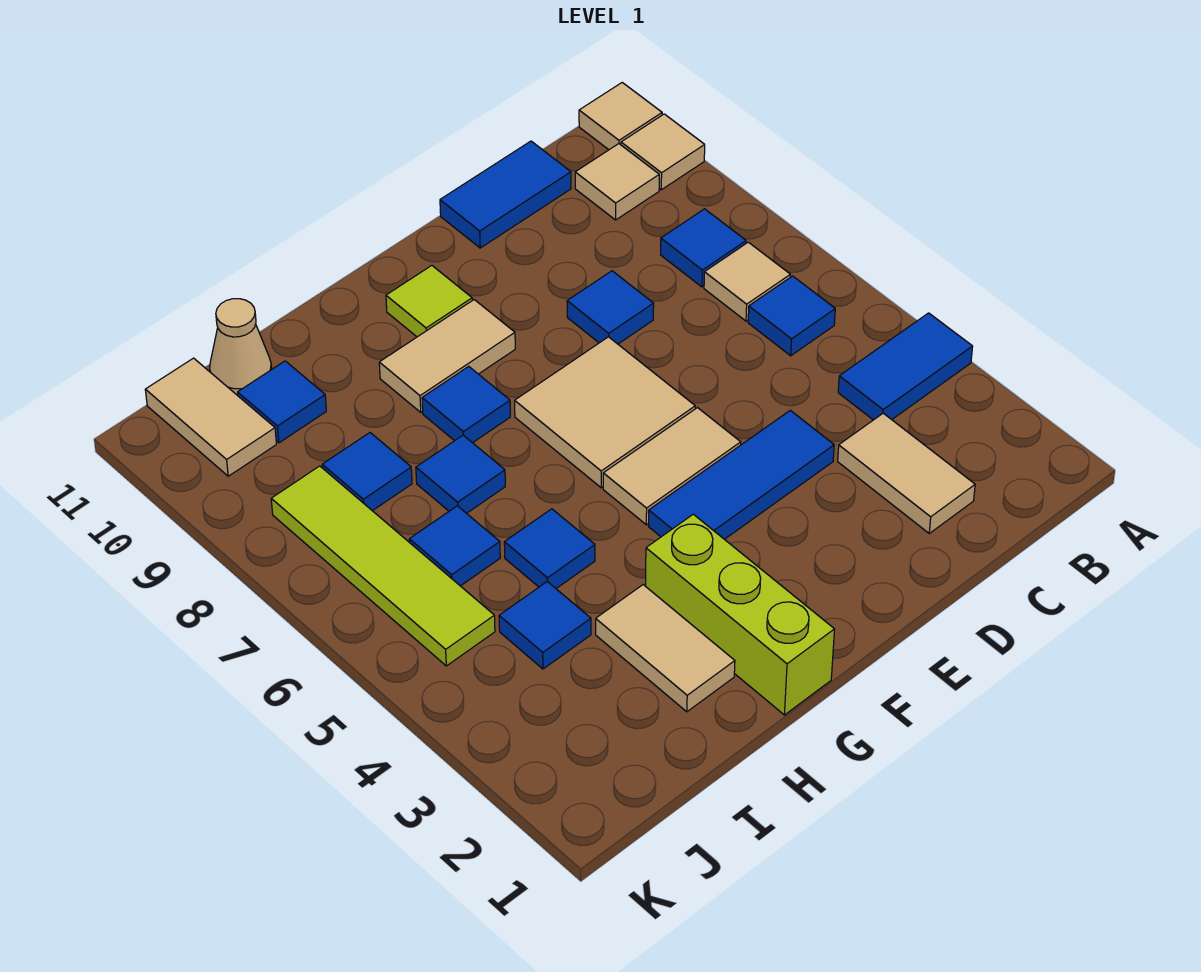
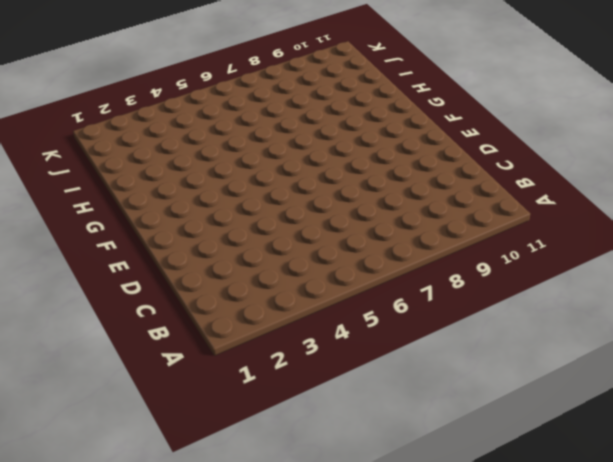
none -> blue 1x2 tile [838,313,973,420]
none -> tan 1x1 tile [621,114,705,190]
none -> tan 1x1 tile [579,83,662,150]

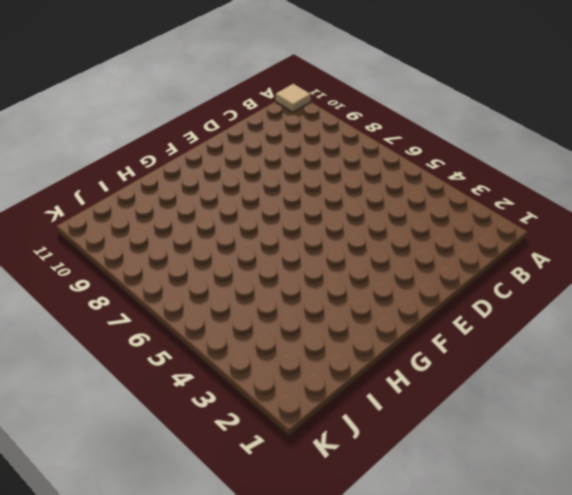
none -> blue 1x2 tile [838,313,973,420]
none -> tan 1x1 tile [621,114,705,190]
none -> blue 1x1 tile [748,276,835,356]

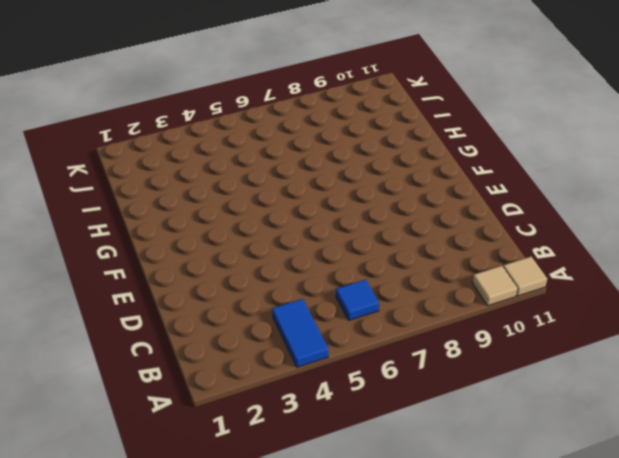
none -> tan 1x1 tile [704,242,790,321]
none -> blue 1x1 tile [661,209,746,287]
none -> tan 1x1 tile [575,144,659,220]

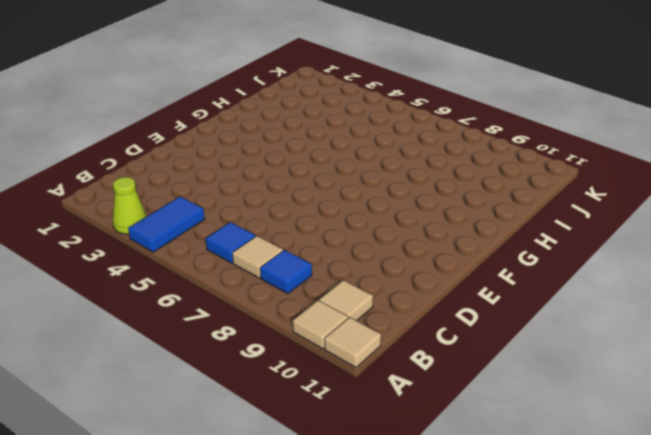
lime 1x1 cone [113,177,147,234] -> none
none -> tan 1x2 tile [838,413,975,533]
none -> blue 1x2 tile [440,141,571,248]
none -> blue 1x3 tile [649,410,834,539]

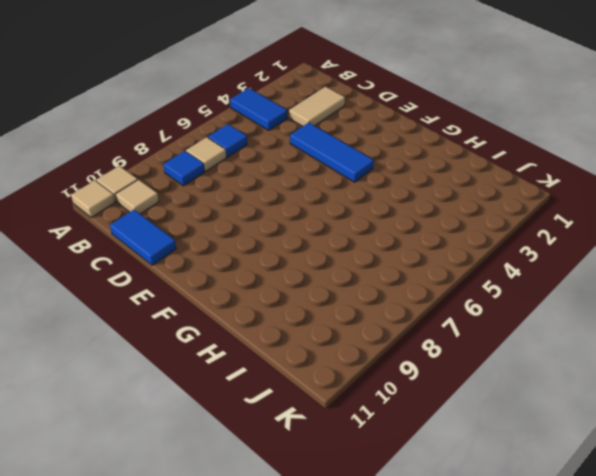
none -> blue 1x1 tile [567,271,654,344]
none -> tan 1x2 tile [603,408,741,525]
none -> tan 2x2 tile [515,337,695,488]

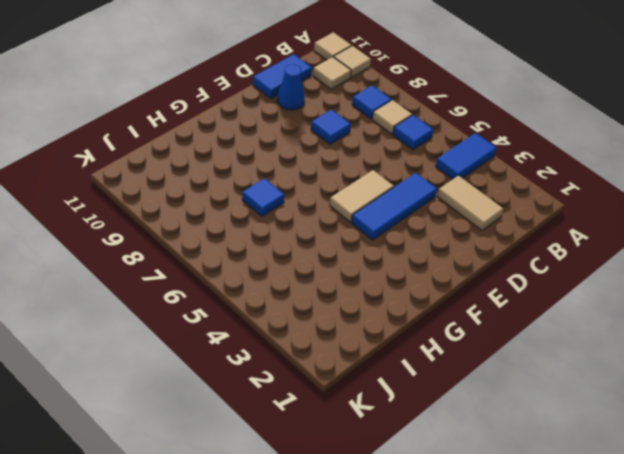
blue 1x1 cone [277,65,305,110] -> none
none -> tan 2x2 tile [515,337,695,488]
none -> tan 1x2 tile [379,300,515,412]
none -> lime 1x1 tile [386,266,472,337]

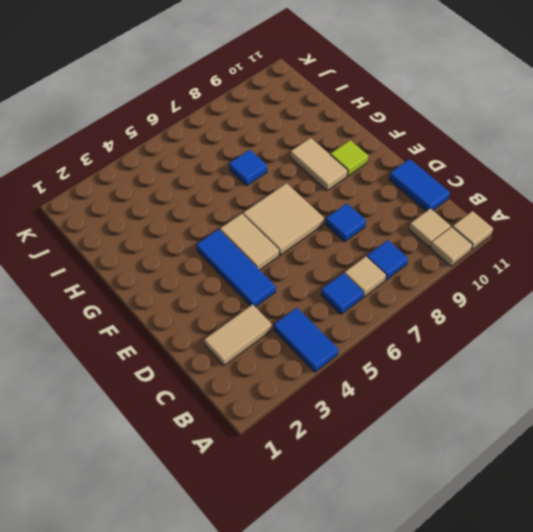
none -> lime 1x3 brick [645,514,835,715]
none -> blue 1x1 tile [422,366,510,443]
none -> tan 1x2 tile [596,585,735,712]

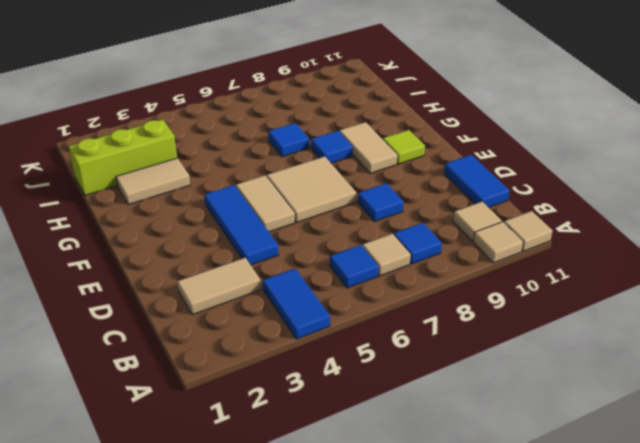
lime 1x3 brick [69,120,177,195] -> lime 1x3 brick moved to [645,514,835,715]
none -> blue 1x1 tile [504,509,595,588]
none -> blue 1x1 tile [499,582,591,669]
none -> blue 1x1 tile [409,506,500,586]

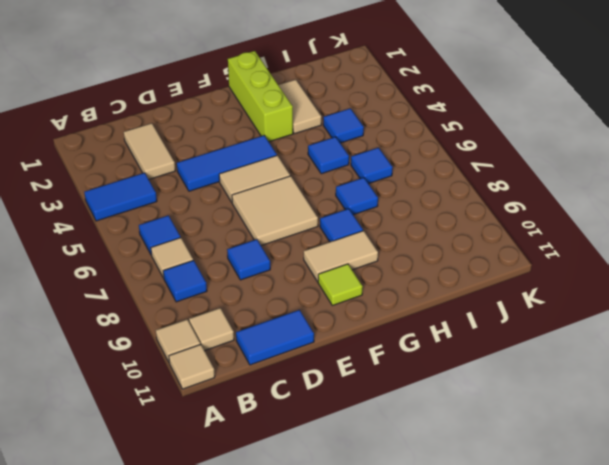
none -> blue 1x1 tile [322,433,412,511]
none -> blue 1x1 tile [238,361,326,443]
none -> tan 1x1 cone [210,299,272,396]

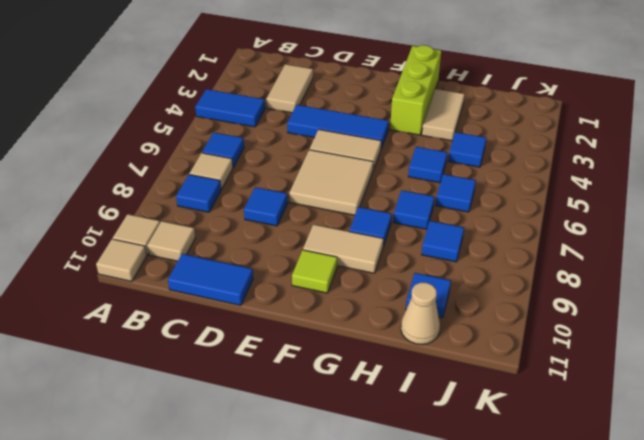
none -> lime 1x4 tile [271,466,495,666]
none -> tan 1x2 tile [145,358,276,476]

